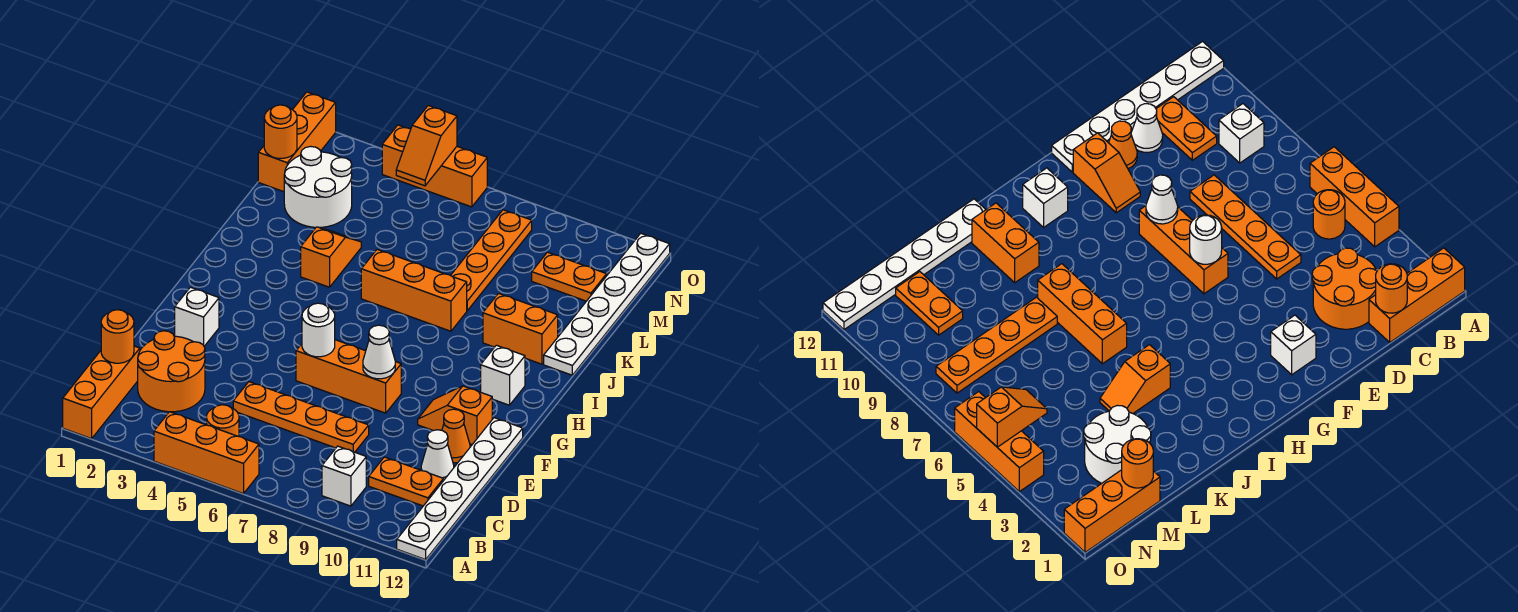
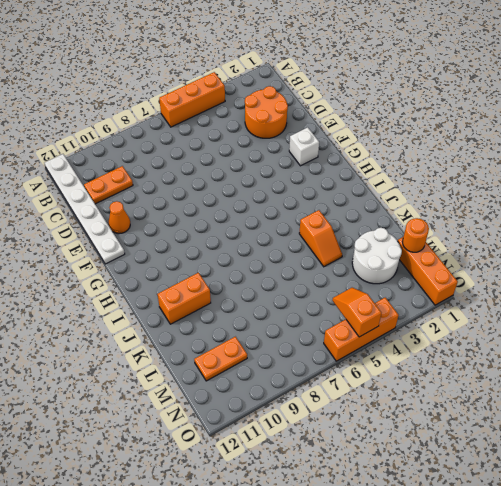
none -> orange 1x3 brick [63,346,140,439]
none -> orange 1x1 round brick [207,405,239,437]
none -> white 1x1 brick [322,446,366,506]

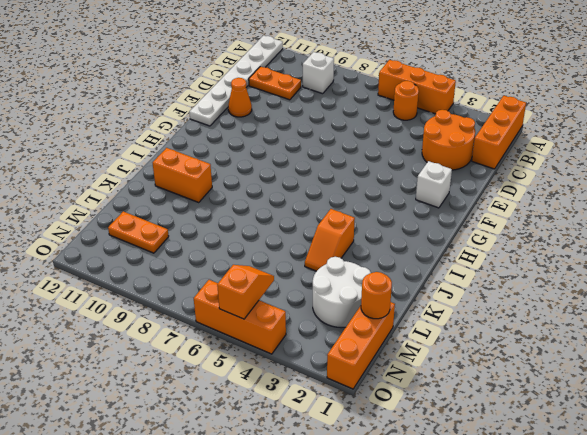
none -> orange 1x4 plate [233,382,369,452]
none -> white 1x1 cone [421,430,454,481]
none -> orange 1x3 brick [296,340,401,413]

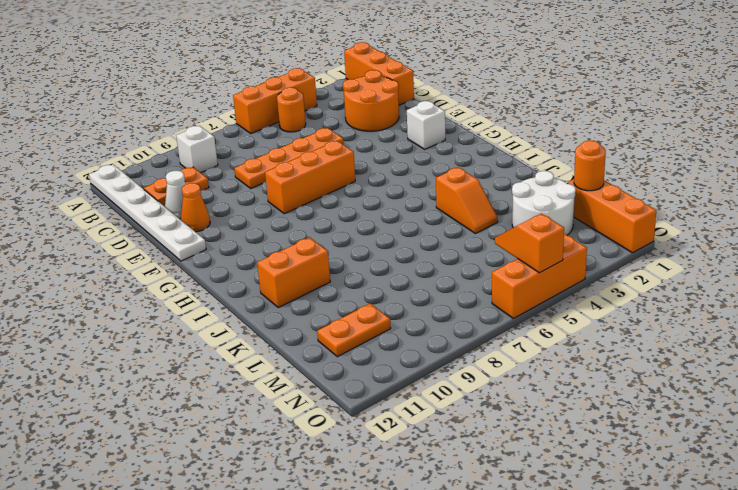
none -> orange 1x2 slope [418,386,492,444]
none -> white 1x1 brick [481,345,525,405]
none -> orange 1x3 brick [361,249,467,331]

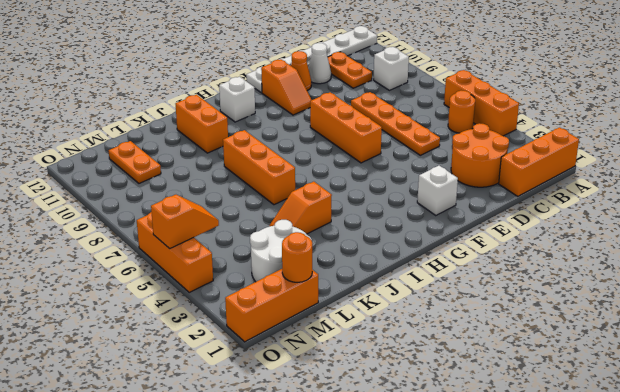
none -> white 1x6 plate [544,233,670,375]
none -> orange 1x4 plate [451,210,532,311]
none -> orange 1x1 round brick [101,310,134,363]

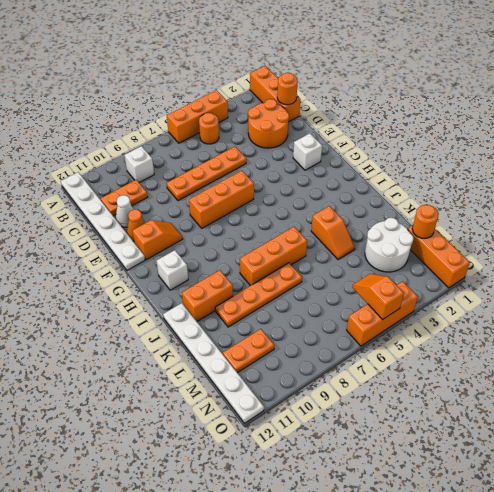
orange 1x4 plate [215,263,302,327] -> orange 1x4 plate turned to [451,210,532,311]
none -> white 1x1 round brick [302,303,335,357]
none -> white 1x1 cone [363,325,395,379]

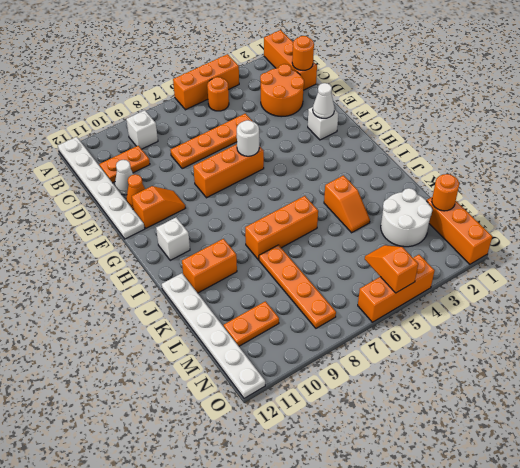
white 1x1 cone [313,83,334,118] -> white 1x1 cone moved to [363,325,395,379]

